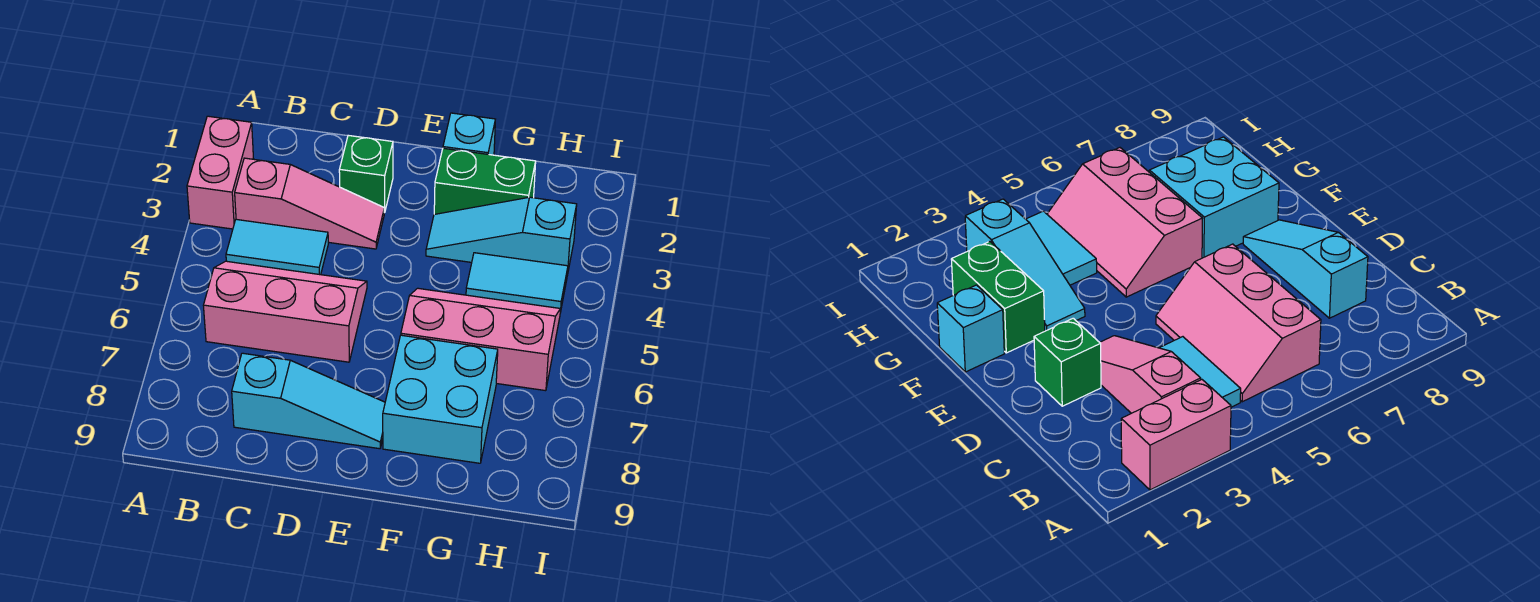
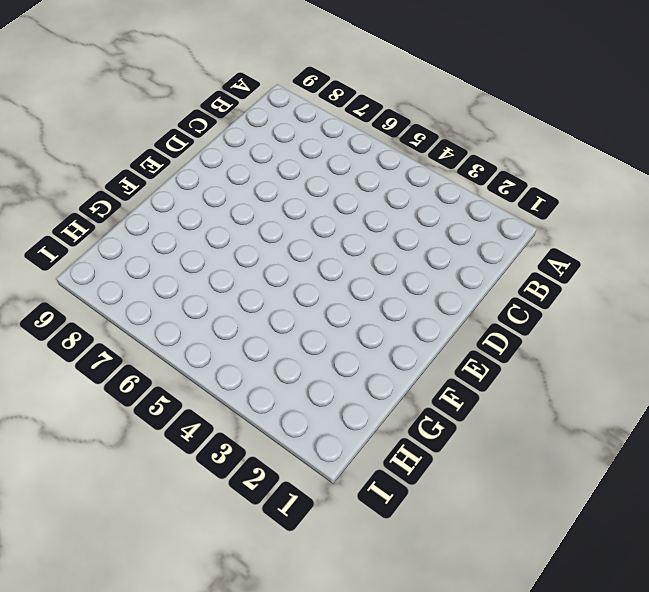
none -> pink 1x2 brick [187,116,253,229]
none -> pink 1x3 slope [235,158,385,249]
none -> cyan 1x2 tile [226,219,328,275]

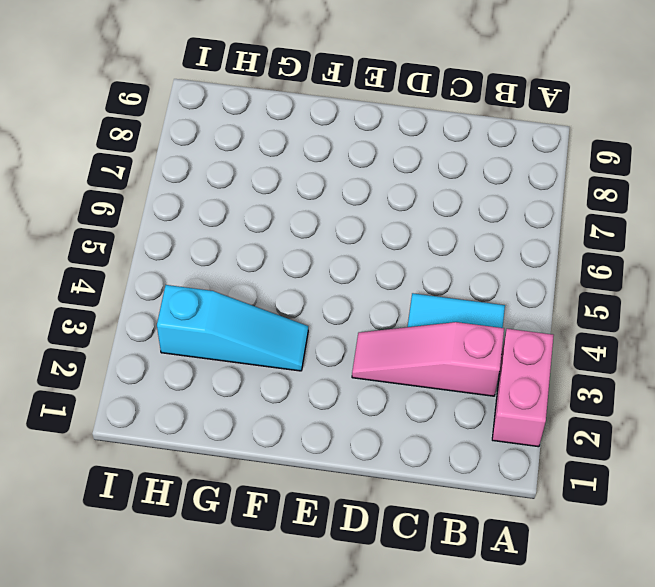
none -> pink 2x3 slope [203,261,367,362]
none -> cyan 1x3 slope [232,353,385,449]
none -> green 1x1 brick [339,135,393,212]

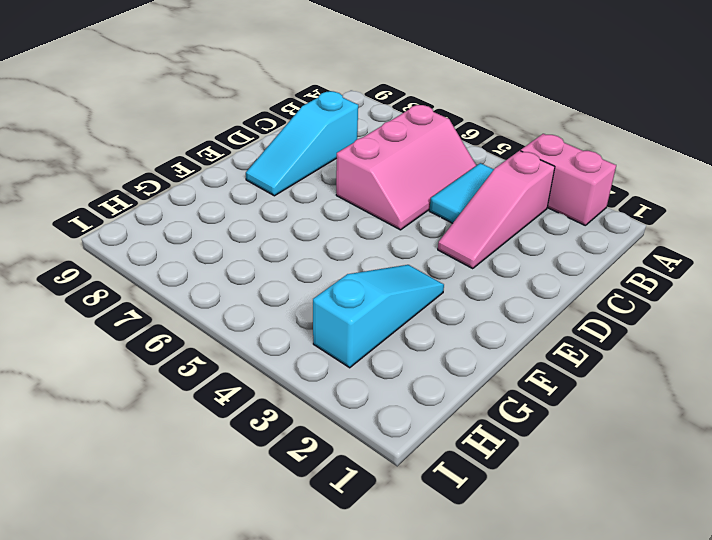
none -> green 1x1 brick [339,135,393,212]
none -> cyan 1x1 brick [443,113,495,155]
none -> green 1x2 brick [434,148,536,214]

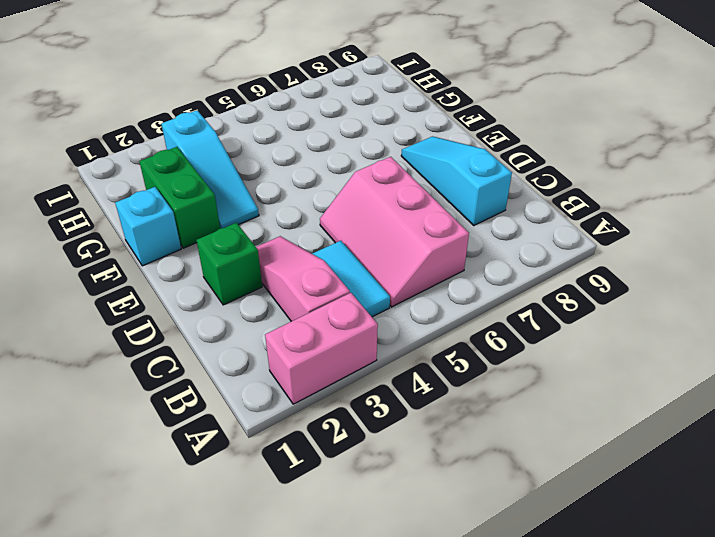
none -> pink 2x3 slope [401,288,560,391]
none -> cyan 2x2 brick [383,335,498,463]
none -> cyan 1x2 tile [466,253,568,312]

